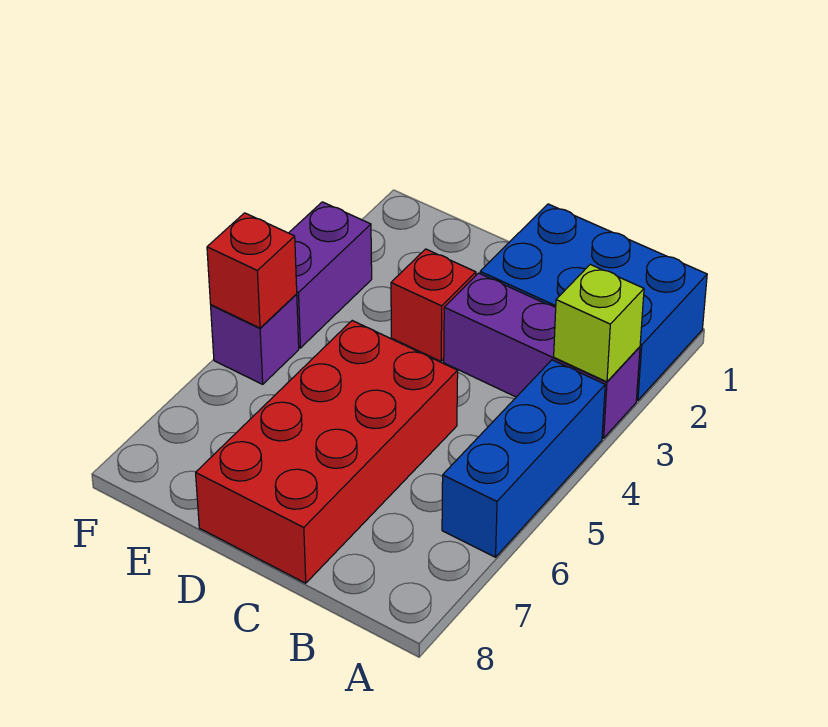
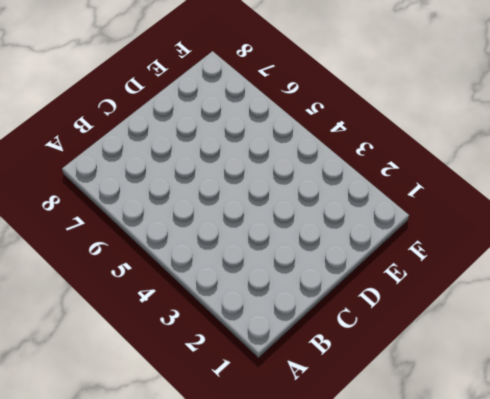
none -> blue 2x3 brick [480,204,707,401]
none -> purple 1x3 brick [444,273,640,438]

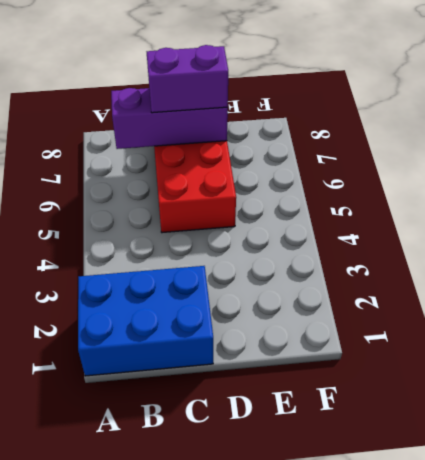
purple 1x3 brick [111,88,228,149] -> purple 1x3 brick moved to [444,273,640,438]
purple 1x2 brick [147,45,228,113] -> purple 1x2 brick turned to [289,202,372,348]
none -> blue 1x3 brick [442,360,605,557]
none -> red 1x1 brick [391,249,476,361]

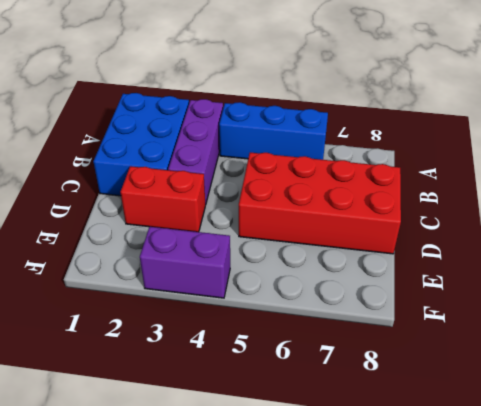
red 1x2 brick [120,166,205,232] -> red 1x1 brick [391,249,476,361]
none -> purple 1x1 brick [211,294,299,384]
none -> lime 1x1 brick [554,264,644,382]

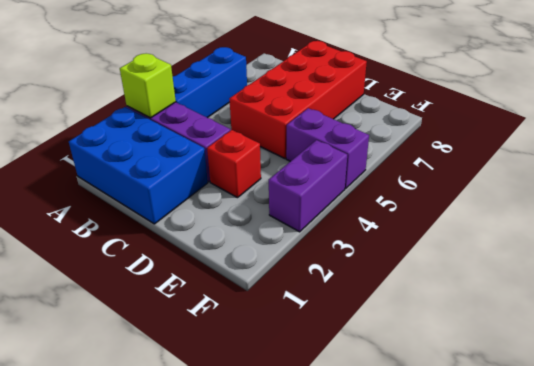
purple 1x2 brick [286,108,369,189] -> purple 1x1 brick [211,294,299,384]
none -> red 1x1 brick [207,213,297,328]

